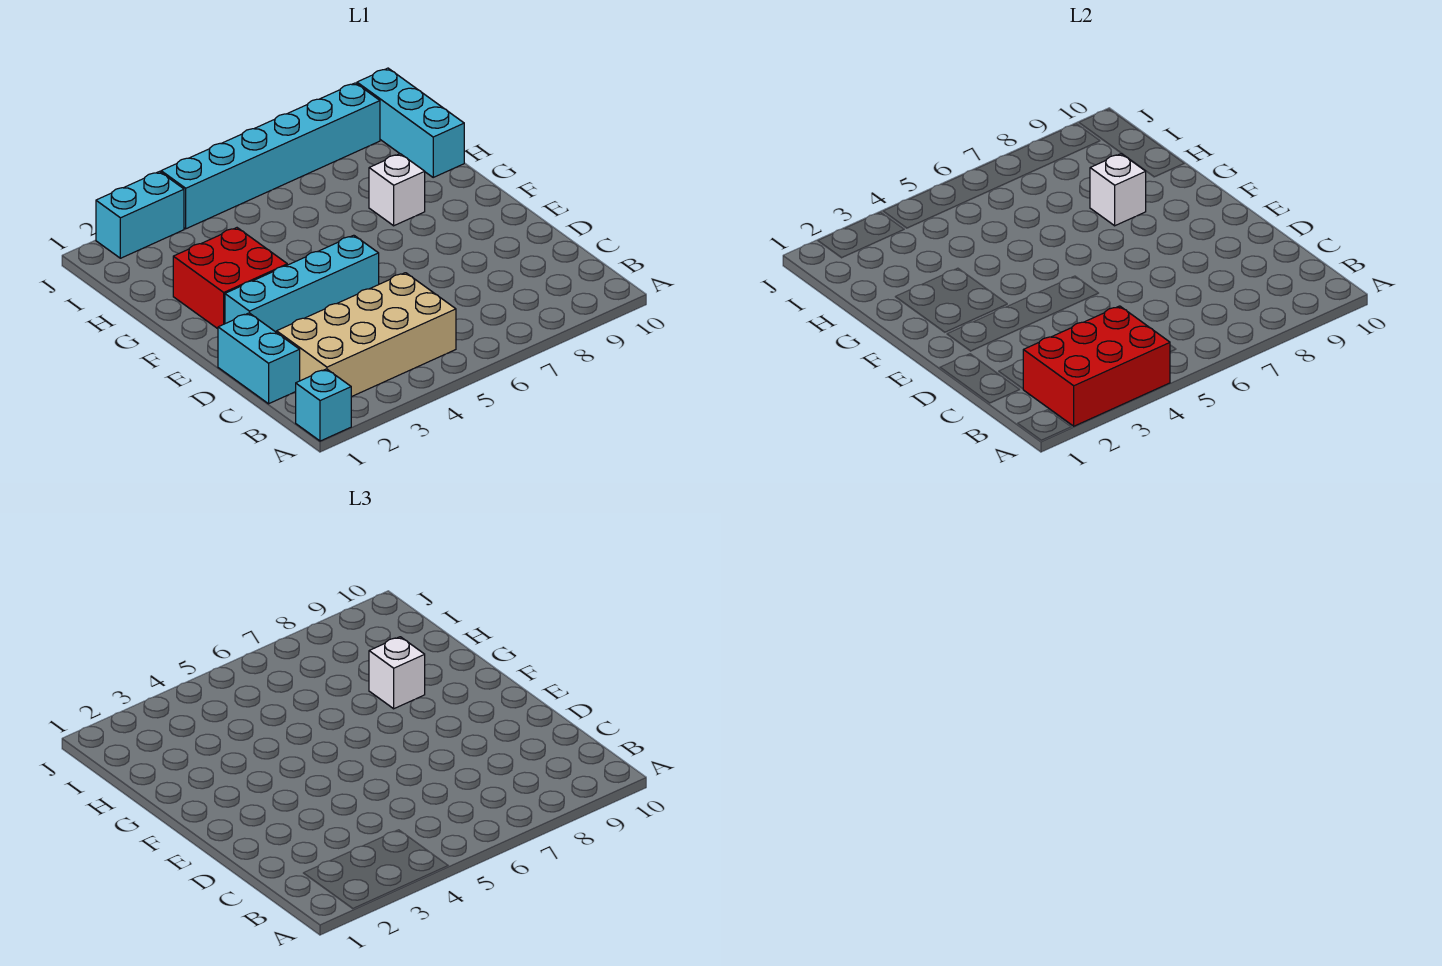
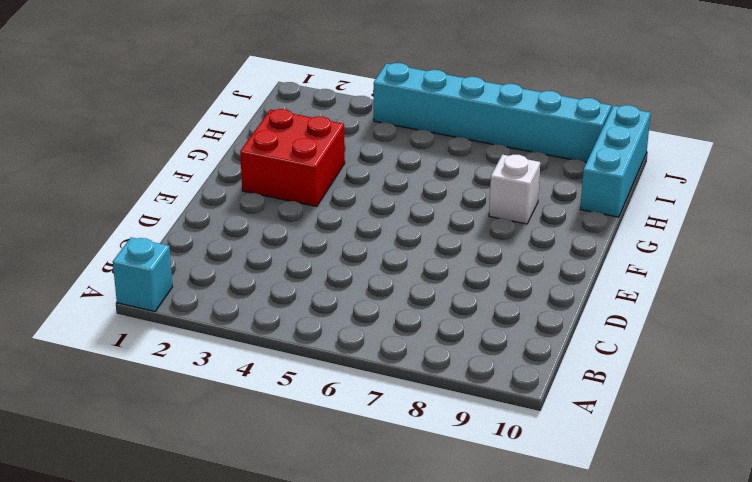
none -> tan 2x4 brick [277,273,456,397]
none -> cyan 1x2 brick [218,313,300,404]
none -> cyan 1x4 brick [225,235,379,333]

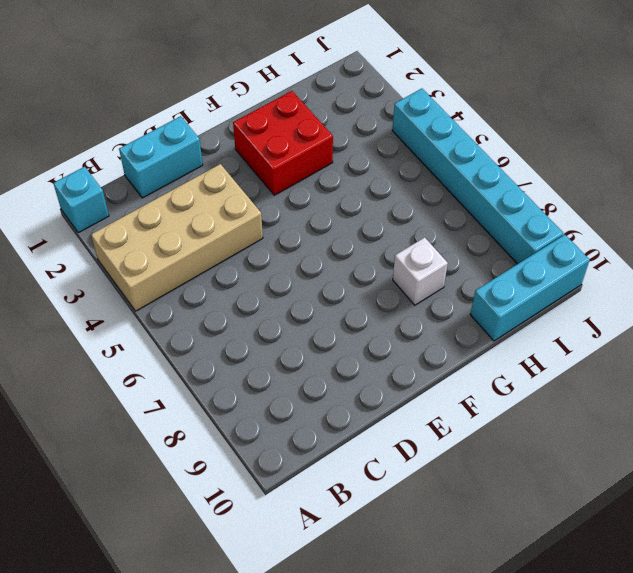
tan 2x4 brick [91,164,263,311] -> tan 2x4 brick turned to [277,273,456,397]
none -> cyan 1x4 brick [225,235,379,333]
none -> cyan 1x2 brick [96,172,184,258]
none -> red 2x3 brick [1023,306,1170,426]

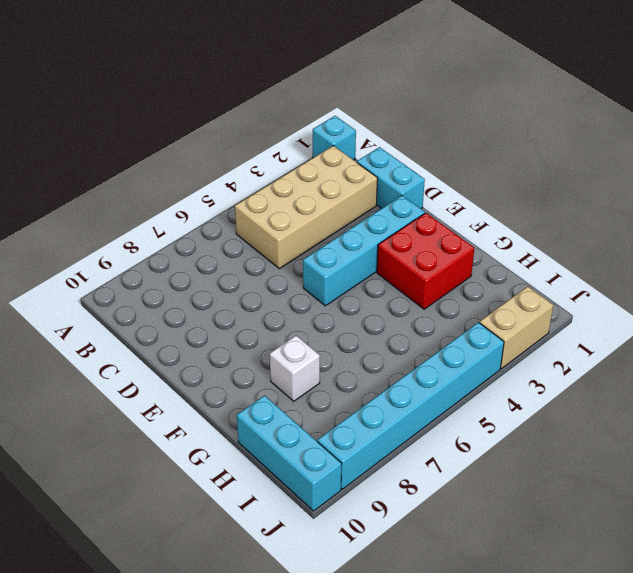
tan 1x2 brick [480,286,553,369] -> cyan 1x2 brick [96,172,184,258]
none -> red 2x3 brick [1023,306,1170,426]
none -> white 1x1 brick [1090,154,1146,226]
none -> white 1x1 brick [369,637,425,709]

